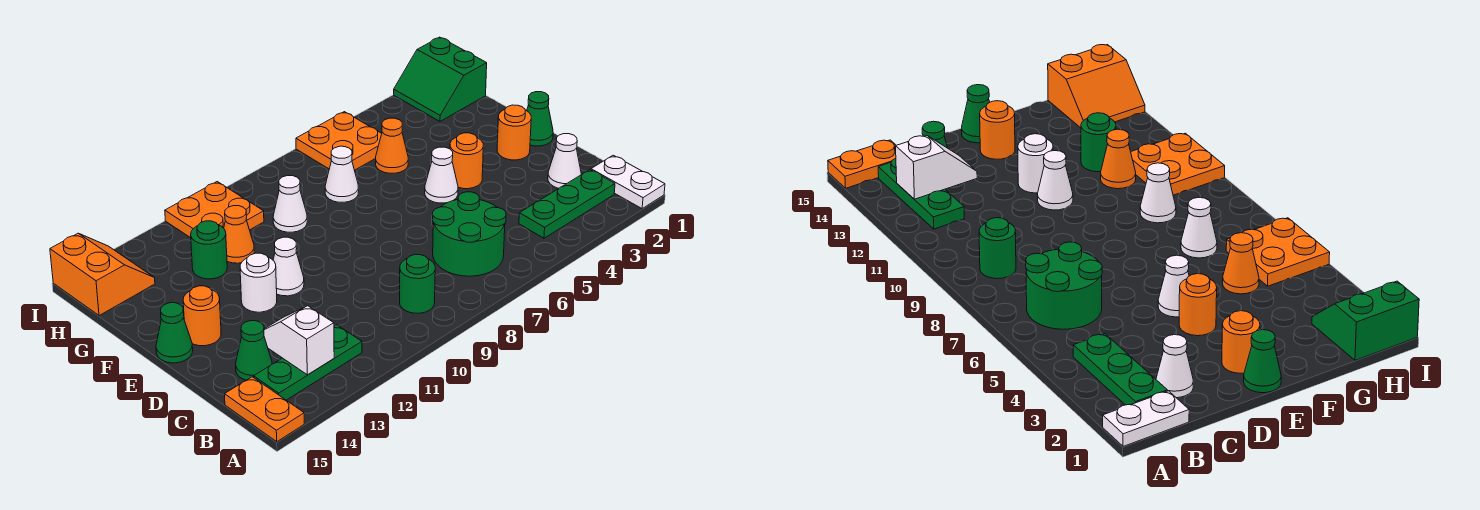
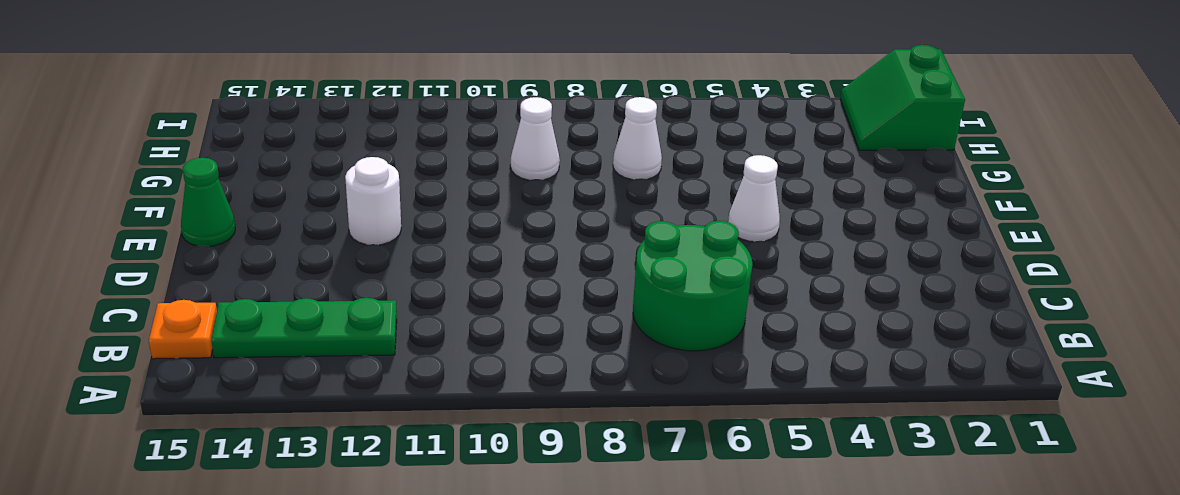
orange 1x1 plate [149,300,217,359] -> orange 1x2 plate [225,377,304,442]
none -> white 1x2 plate [591,155,665,209]
none -> green 1x3 plate [519,170,615,238]
none -> green 1x1 round brick [400,255,435,313]

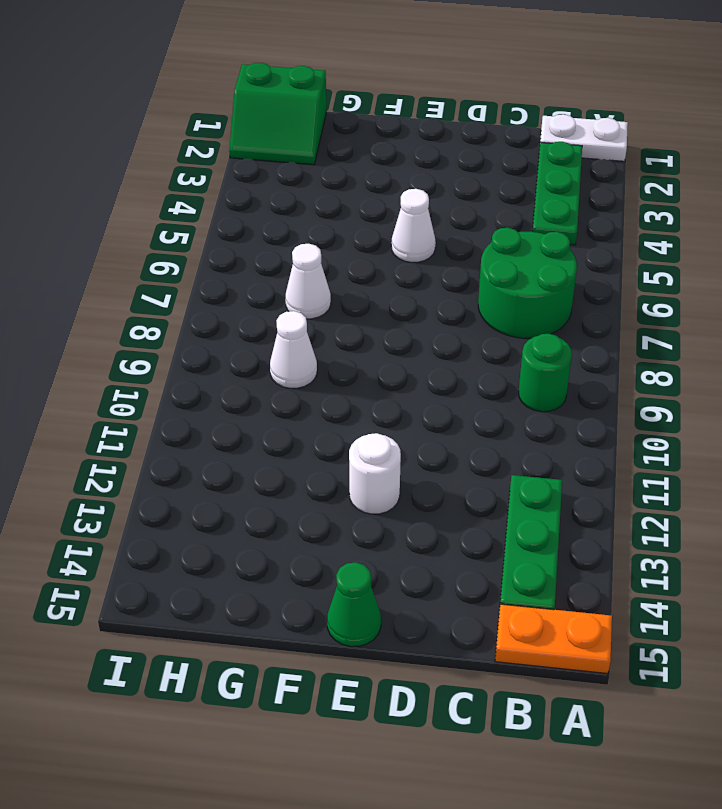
none -> white 1x1 cone [548,134,581,188]
none -> green 1x1 cone [236,321,272,380]
none -> green 1x1 cone [527,92,553,146]

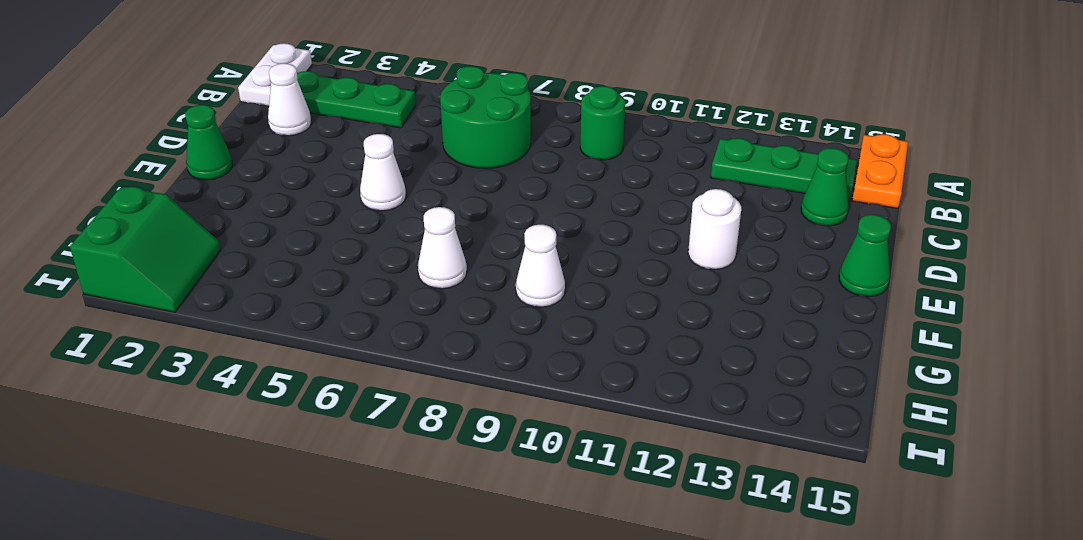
none -> orange 1x1 round brick [497,105,531,160]
none -> orange 1x1 round brick [450,133,483,189]
none -> white 1x1 cone [273,237,304,296]

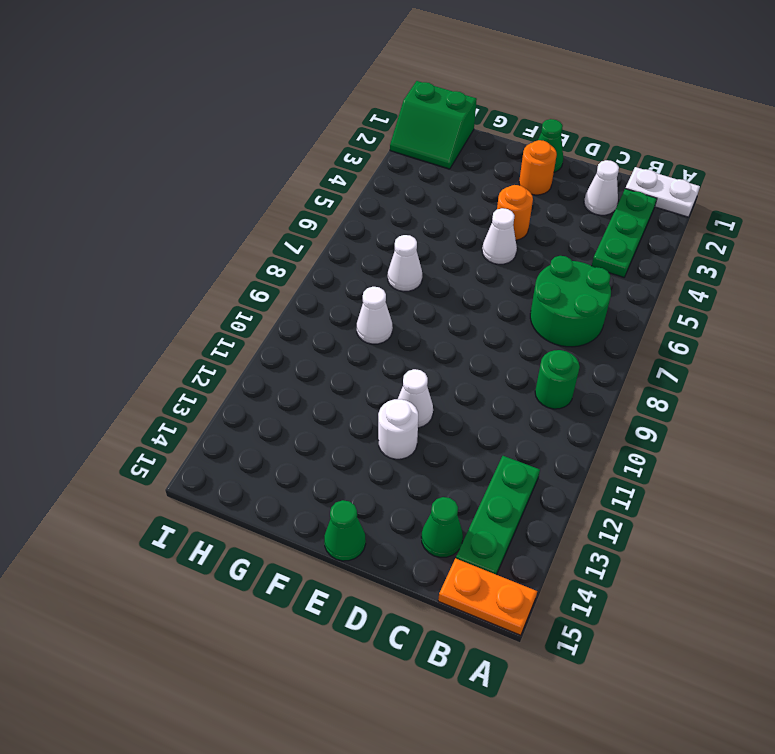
none -> orange 1x1 round brick [183,286,221,346]
none -> orange 1x1 cone [376,118,408,173]
none -> orange 1x1 cone [224,206,254,263]

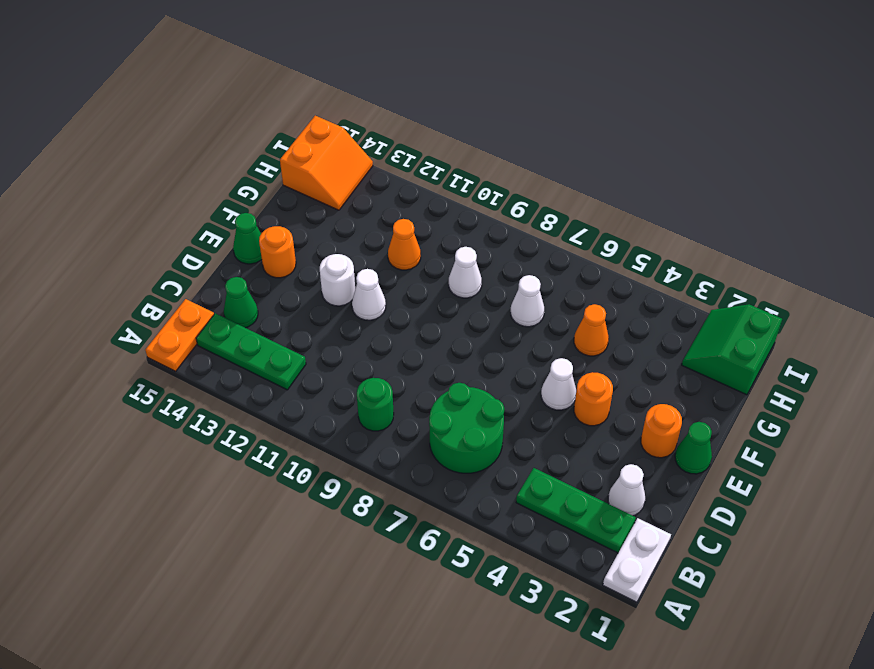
none -> green 1x1 round brick [191,221,227,279]
none -> orange 2x2 plate [296,112,382,170]
none -> orange 2x2 plate [165,182,264,238]

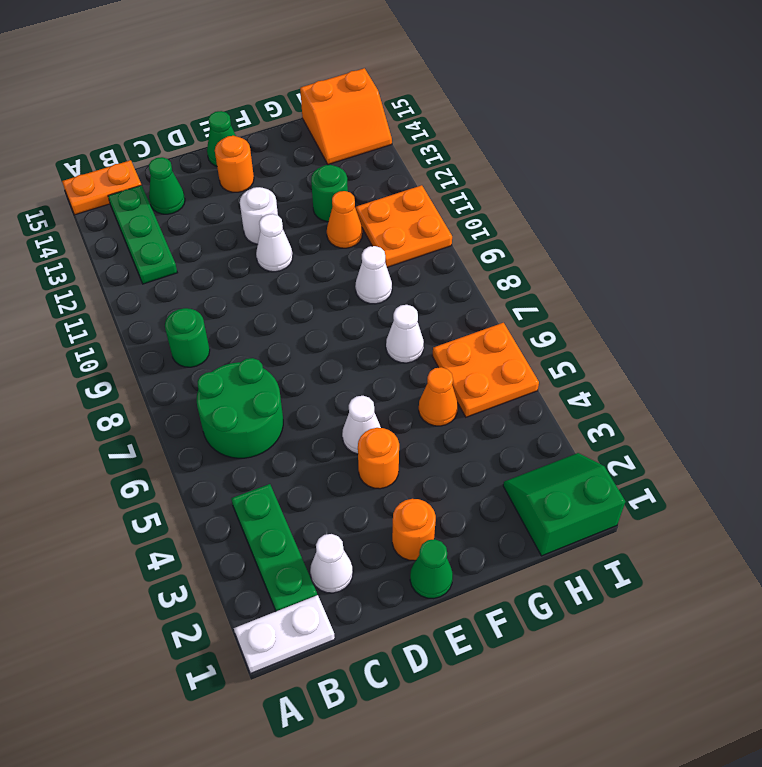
none -> white 1x2 slope [264,306,334,375]

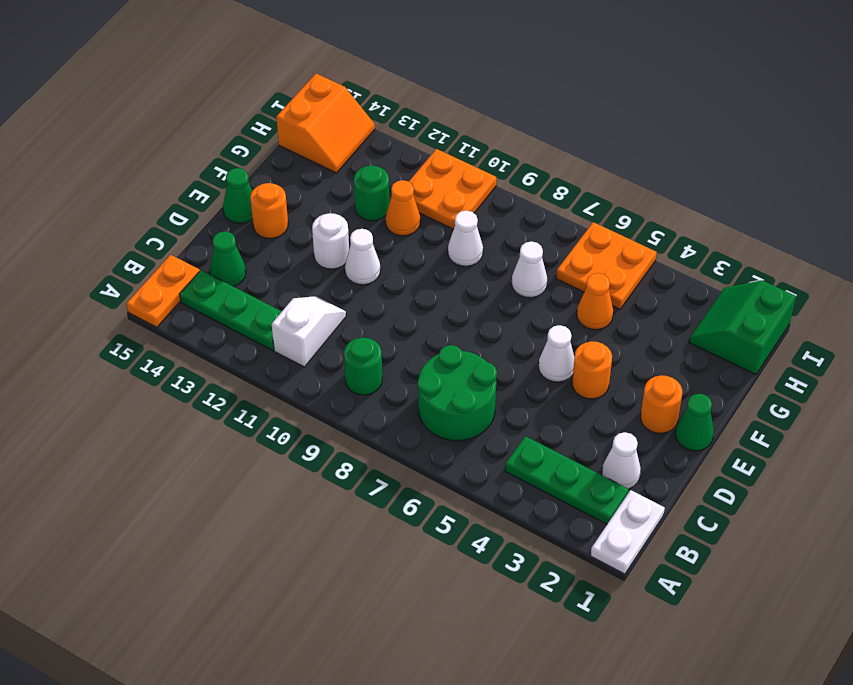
white 1x2 slope [272,296,346,367] -> white 1x2 slope moved to [264,306,334,375]

